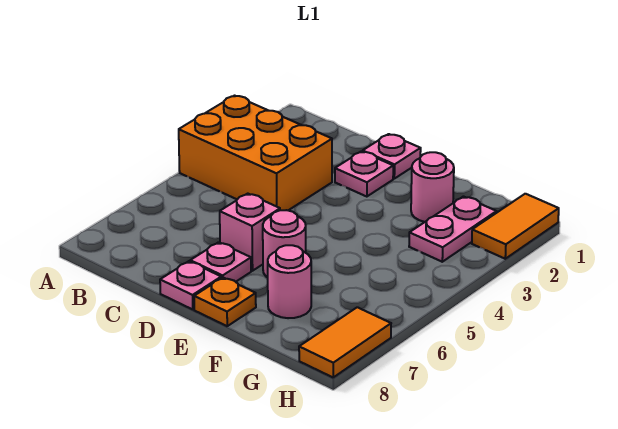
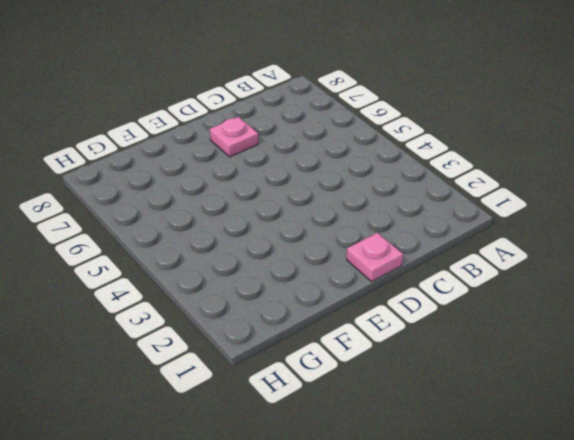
none -> orange 2x3 brick [179,96,332,210]
none -> pink 1x1 plate [335,151,393,197]
none -> pink 1x1 brick [220,194,280,271]

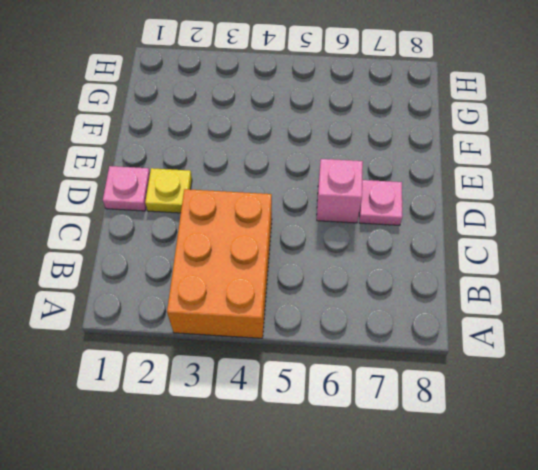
yellow 1x1 plate [145,168,192,213] -> pink 1x1 plate [335,151,393,197]
none -> pink 1x1 plate [160,261,221,310]
none -> pink 1x1 round brick [263,210,306,278]
none -> orange 1x1 plate [194,278,256,326]

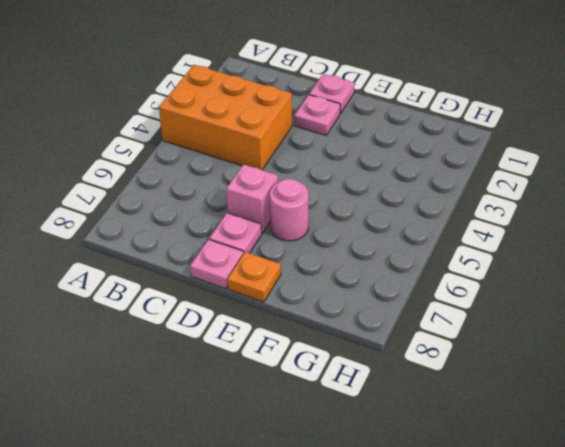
none -> pink 1x1 round brick [411,152,454,222]
none -> pink 1x1 round brick [268,245,311,318]
none -> pink 1x2 plate [409,197,497,262]

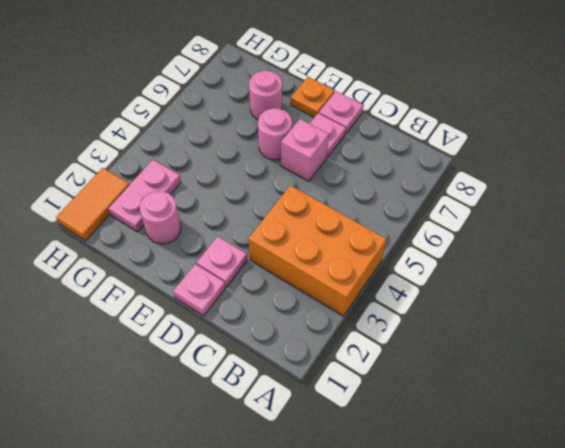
none -> orange 1x2 tile [299,307,391,377]

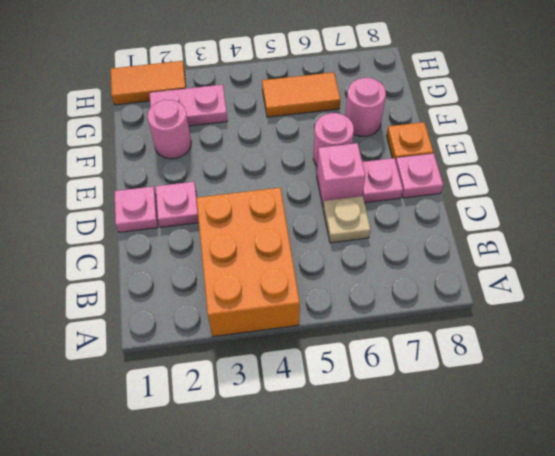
tan 1x1 plate [323,196,371,243] -> none
orange 1x2 tile [262,72,340,117] -> orange 1x2 tile moved to [299,307,391,377]

